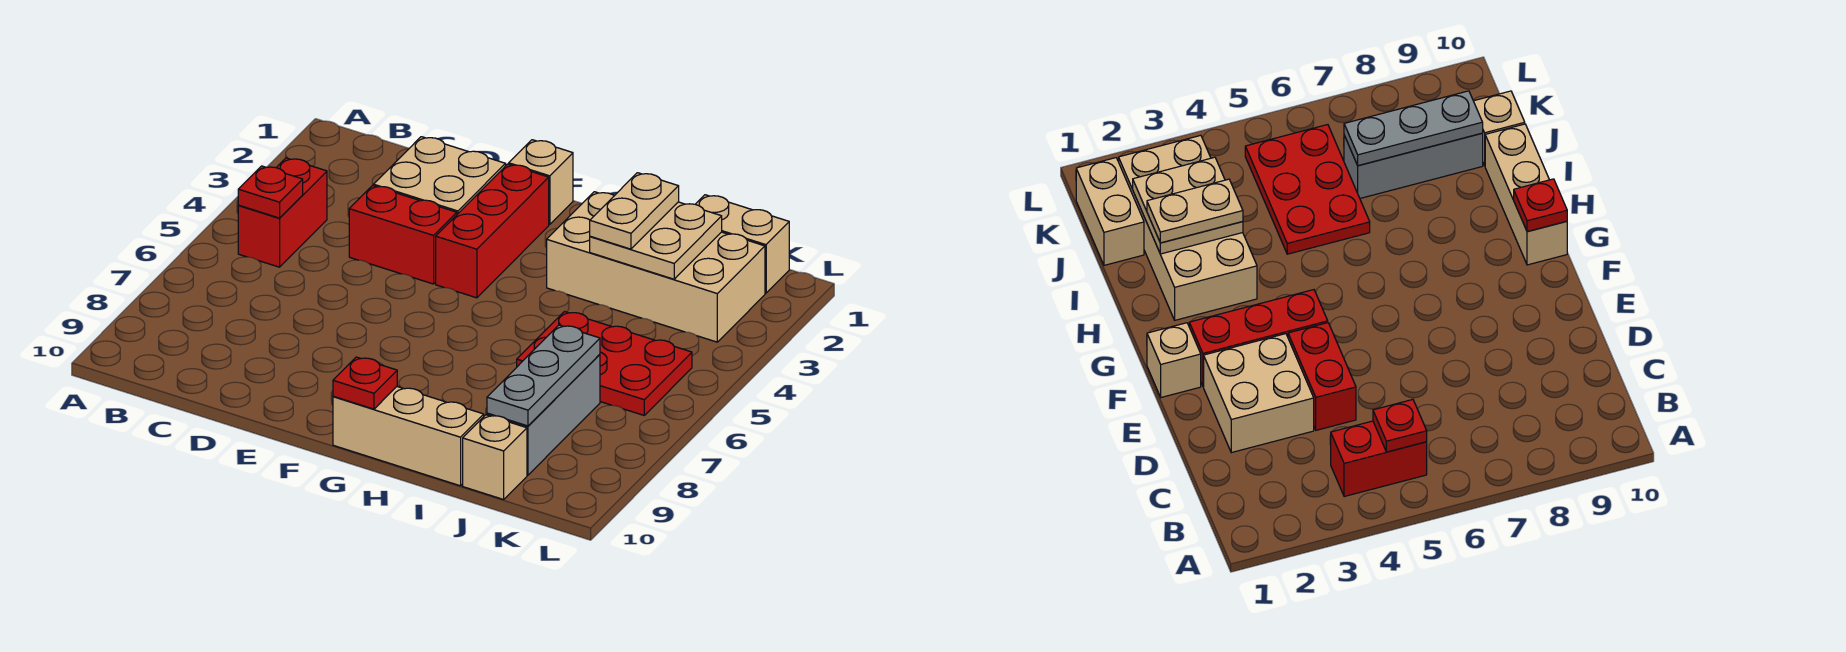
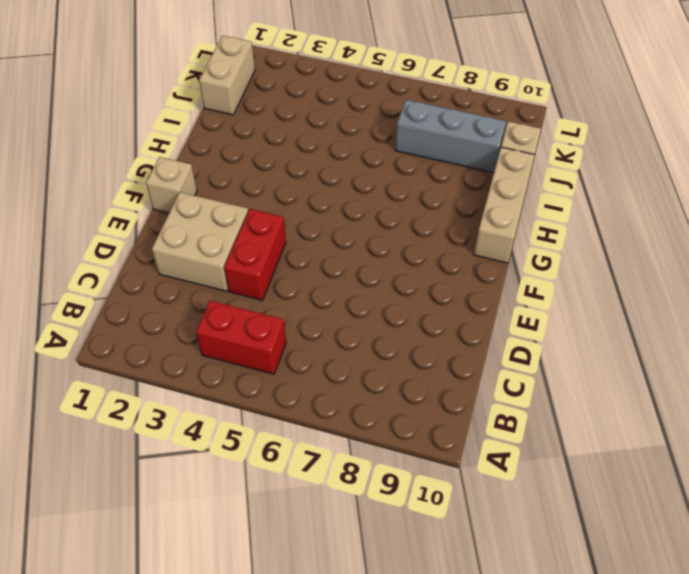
none -> red 1x3 brick [436,164,549,298]
none -> tan 2x4 brick [547,192,765,342]
none -> red 2x3 plate [517,312,692,415]

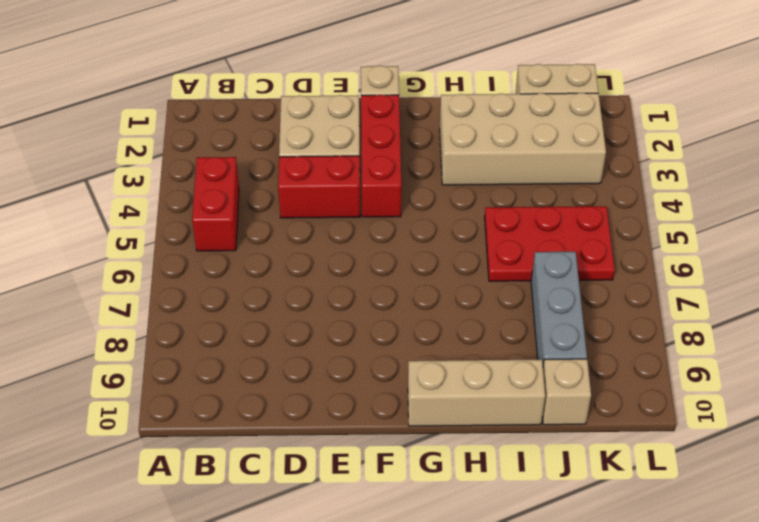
none -> red 1x1 plate [238,166,303,218]
none -> red 1x1 plate [333,357,397,409]
none -> tan 2x2 plate [590,202,722,279]

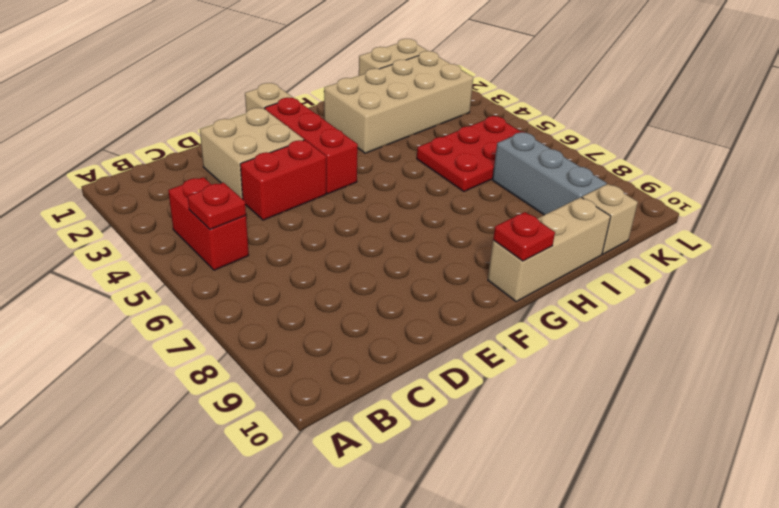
none -> tan 2x2 plate [590,202,722,279]
none -> grey 1x3 plate [487,325,600,426]
none -> tan 1x2 plate [590,173,679,249]

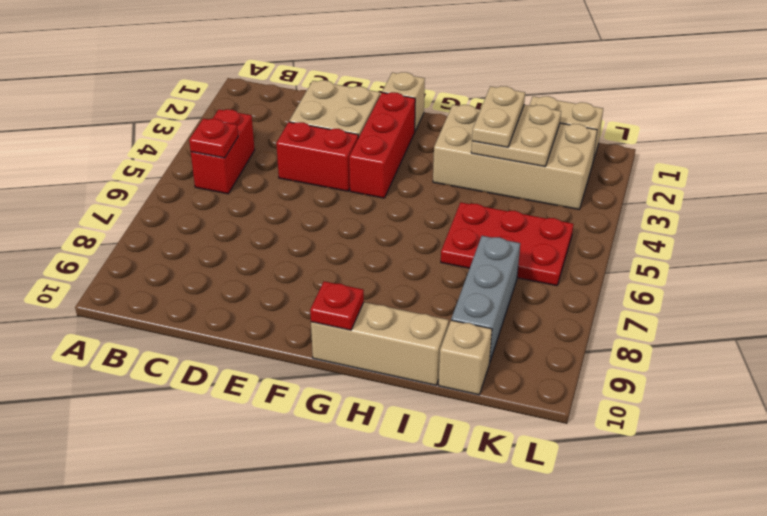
none -> grey 1x3 plate [487,325,600,426]

